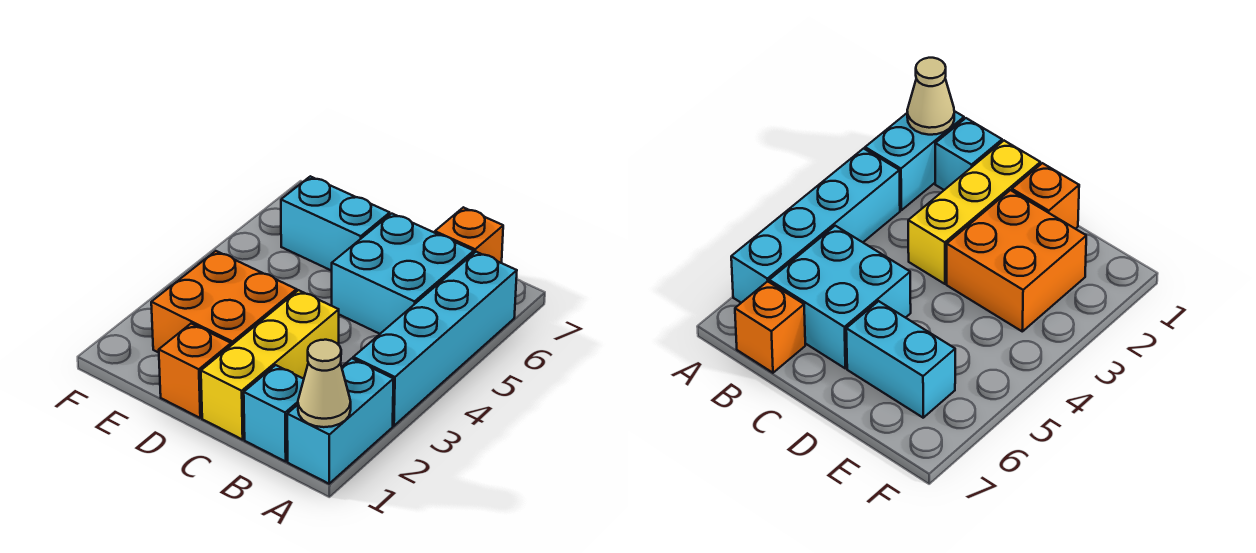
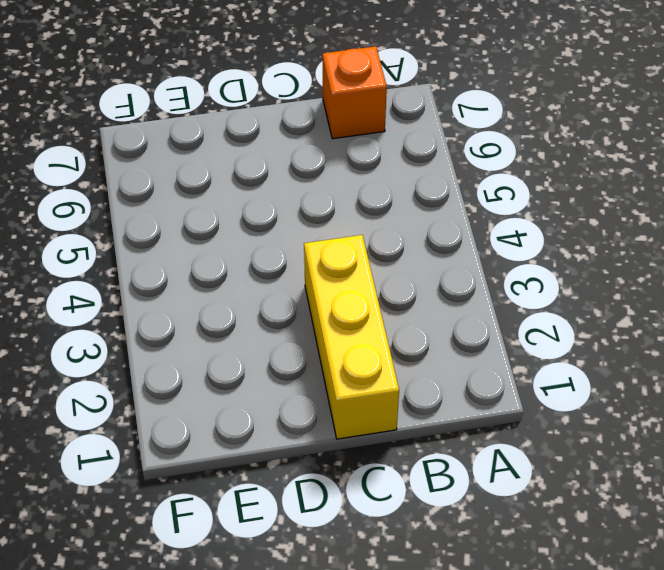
none -> cyan 1x2 brick [287,359,394,484]
none -> cyan 1x4 brick [353,252,517,426]

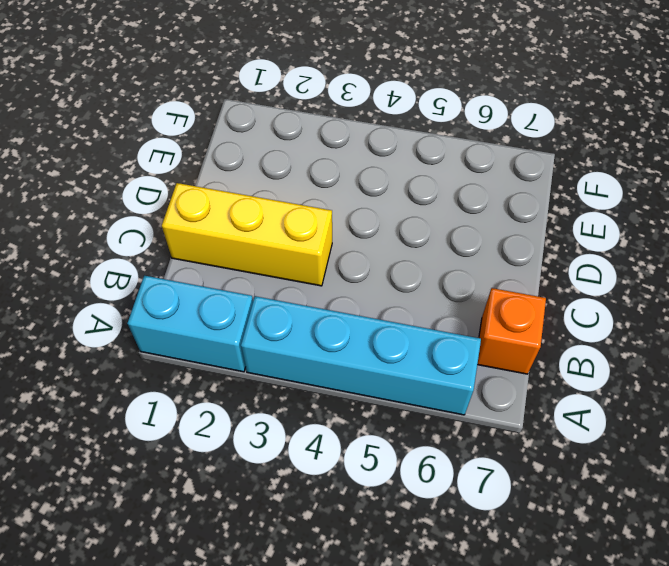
none -> cyan 1x1 brick [244,365,304,461]
none -> cyan 2x2 brick [332,214,474,334]

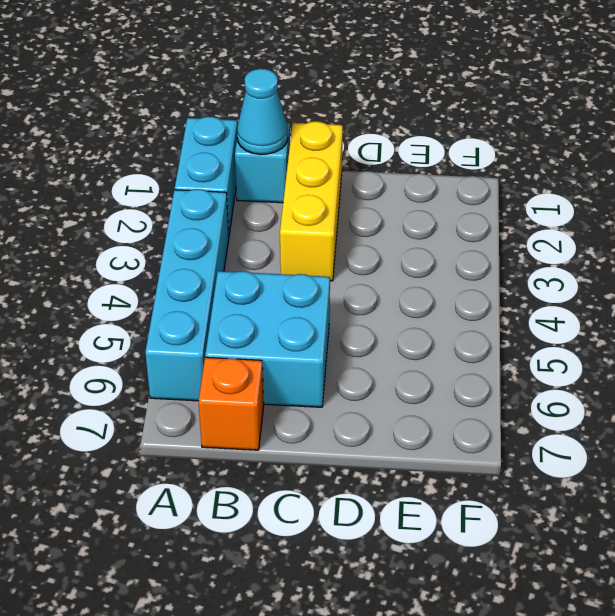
cyan 1x1 cone [237,69,288,155] -> none
none -> orange 1x1 brick [159,324,231,418]
none -> orange 2x2 brick [151,251,297,353]

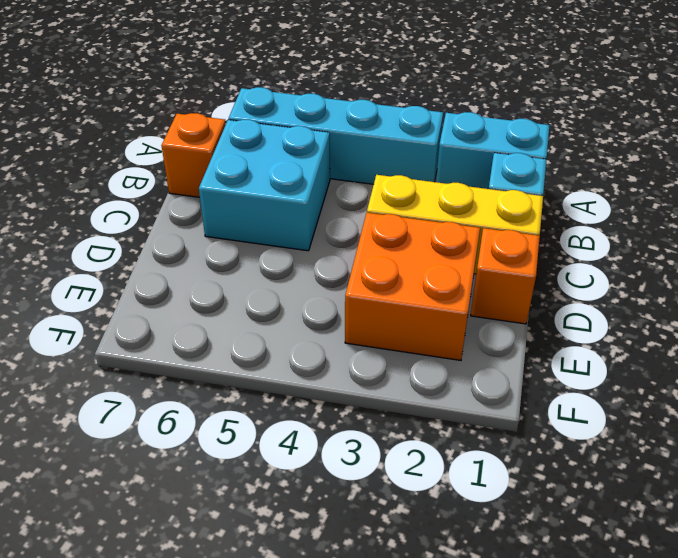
none -> cyan 1x2 brick [281,176,390,271]
none -> tan 1x1 cone [298,340,351,427]

